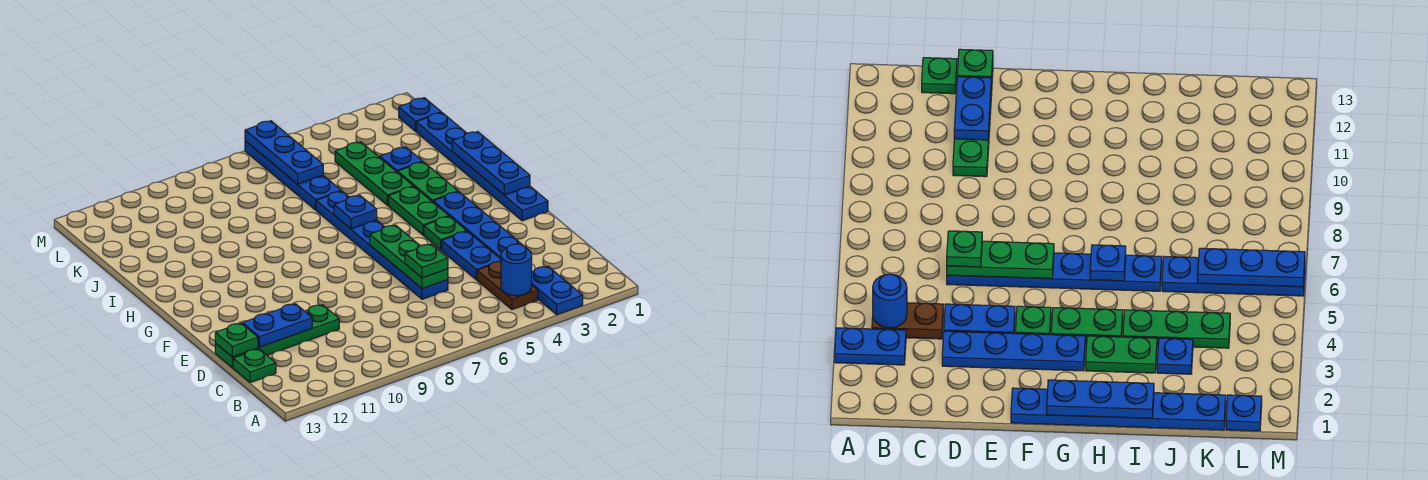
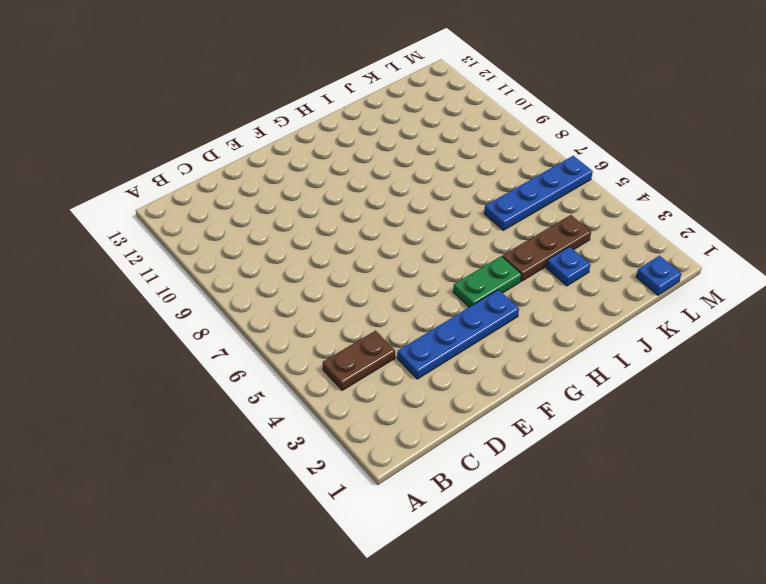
brown 1x3 plate [502,215,591,281] -> green 1x3 plate [335,142,413,205]
none -> blue 1x2 plate [532,266,583,315]
none -> green 1x1 plate [233,349,276,383]
none -> blue 1x2 plate [442,231,501,280]

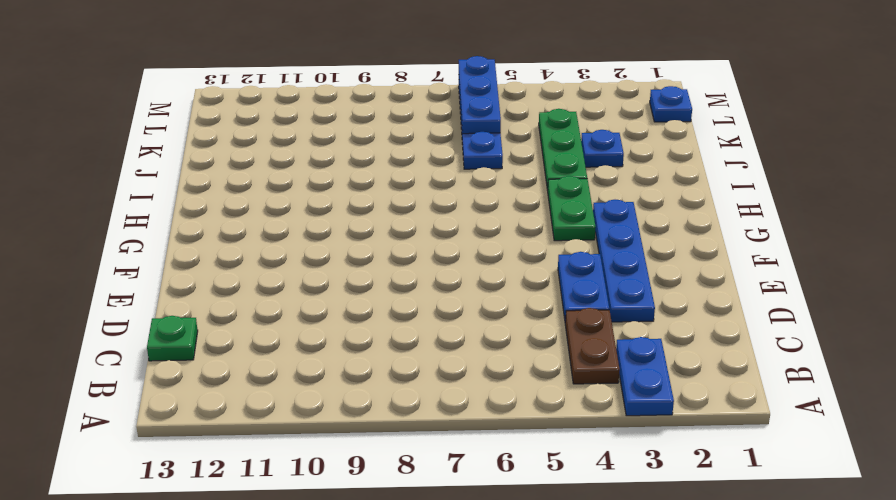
none -> blue 1x6 plate [316,191,448,299]
none -> green 1x4 plate [215,305,339,368]
none -> blue 1x6 plate [416,113,548,221]

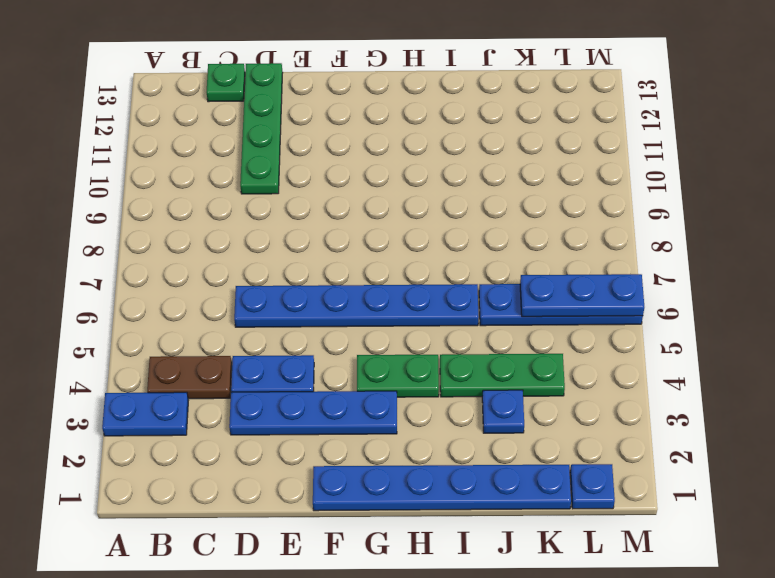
none -> green 1x1 plate [424,216,466,250]
none -> green 1x2 plate [398,162,458,202]
none -> blue 1x1 round brick [501,244,532,296]

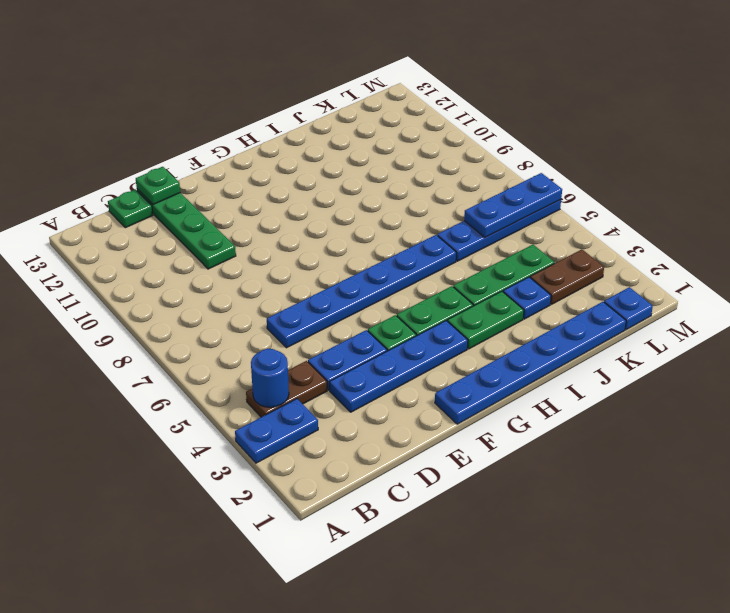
brown 1x2 plate [530,249,604,304] -> none
none -> green 1x3 plate [370,225,448,289]
none -> blue 1x2 plate [242,304,312,347]
none -> blue 1x3 plate [452,132,530,195]

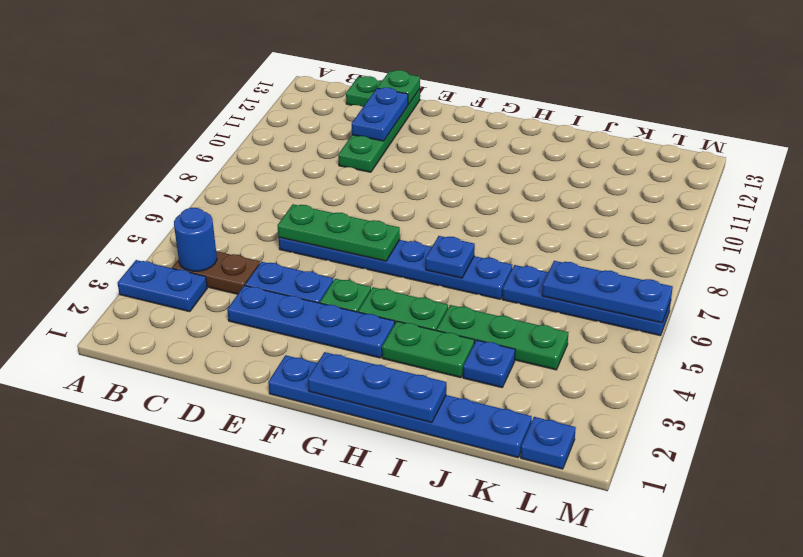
none -> green 1x1 plate [405,244,448,278]

